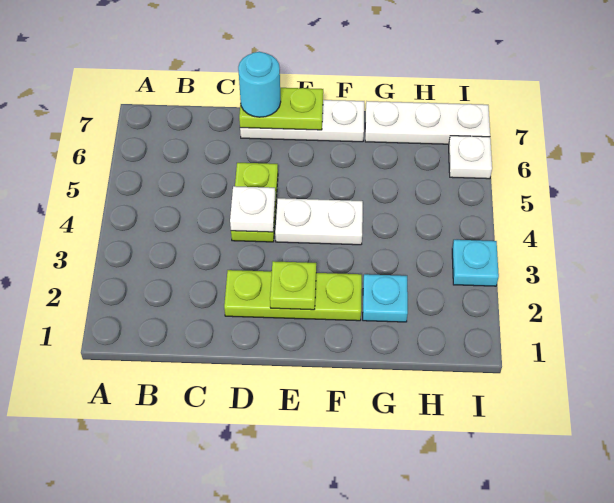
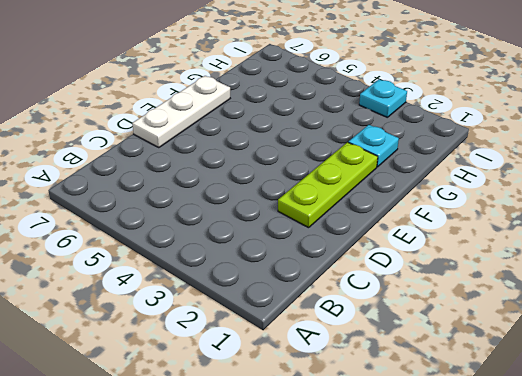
none -> lime 1x2 plate [231,163,278,242]
none -> white 1x2 plate [275,198,363,245]
none -> white 1x3 plate [365,101,490,144]

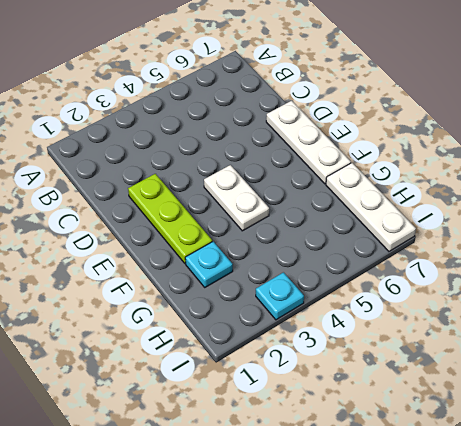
none -> lime 1x2 plate [231,163,278,242]
none -> white 1x1 plate [449,136,492,179]
none -> white 1x1 plate [230,186,275,232]

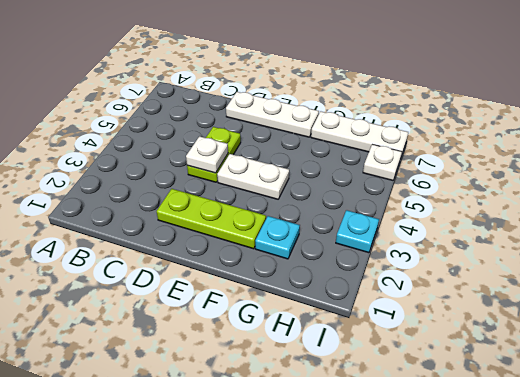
none -> lime 1x2 plate [239,88,323,130]
none -> lime 1x1 plate [270,261,316,310]
none -> cyan 1x1 round brick [238,52,281,117]

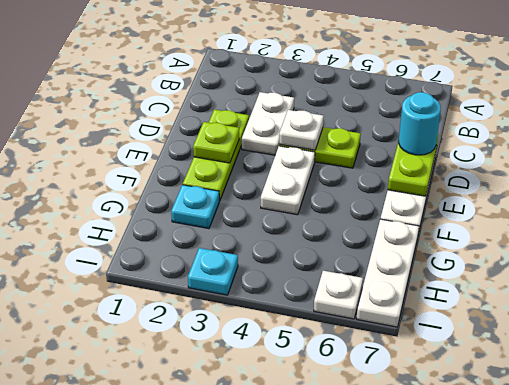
white 1x2 plate [242,92,294,155] -> none

